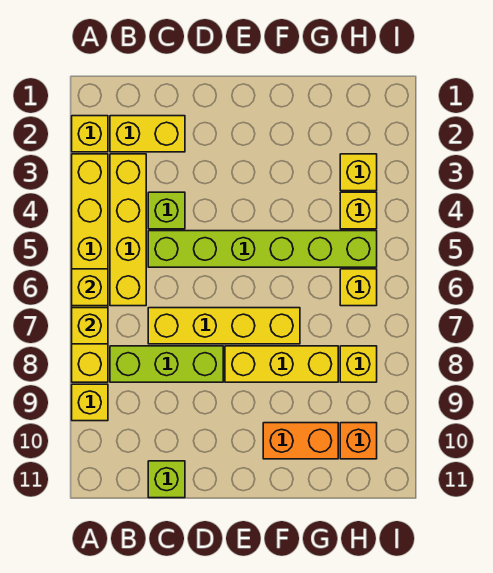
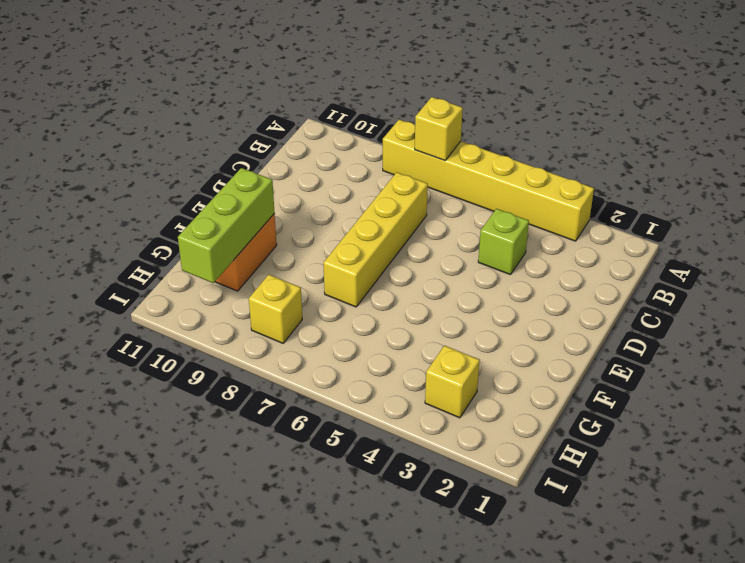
lime 1x3 brick [178,168,275,283] -> lime 1x3 brick moved to [110,346,223,382]
none -> yellow 1x1 brick [72,116,108,152]
none -> yellow 1x1 brick [72,384,108,421]
none -> yellow 1x2 brick [110,116,185,152]

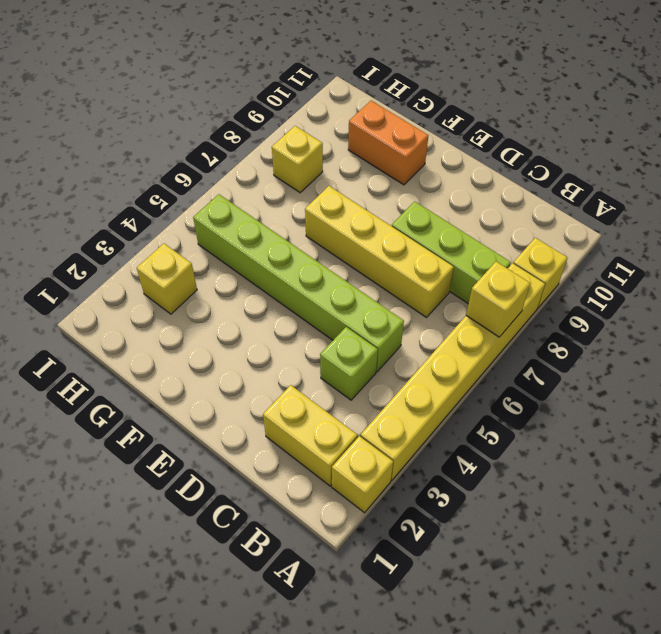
none -> yellow 1x4 brick [110,154,146,306]
none -> lime 1x1 brick [148,461,185,498]
none -> yellow 1x3 brick [225,346,338,382]

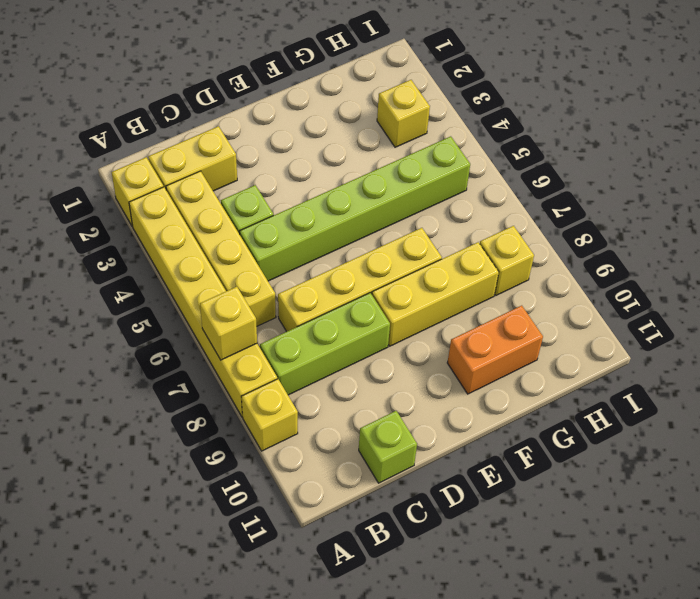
none -> yellow 1x1 brick [340,192,377,229]
none -> yellow 1x1 brick [340,269,377,306]
none -> orange 1x1 brick [340,423,377,459]

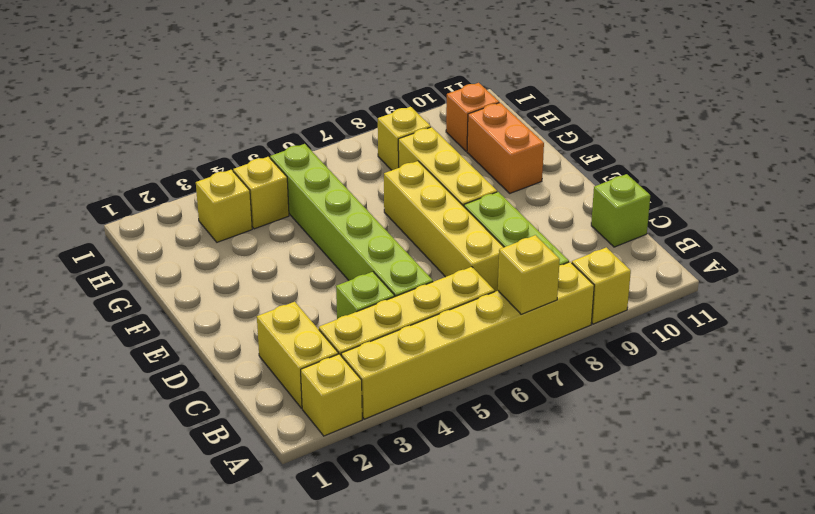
none -> yellow 1x1 brick [340,269,377,306]
none -> yellow 1x1 brick [72,269,108,306]

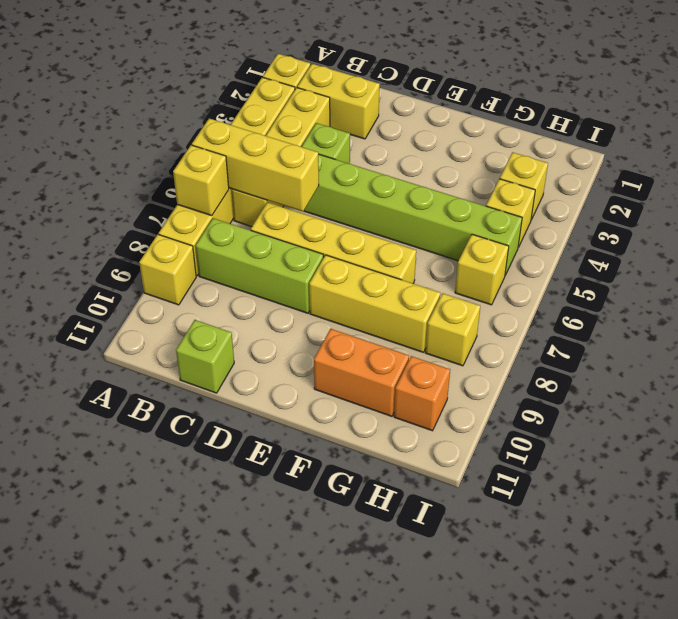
yellow 1x3 brick [192,118,319,212] -> yellow 1x1 brick [72,269,108,306]

